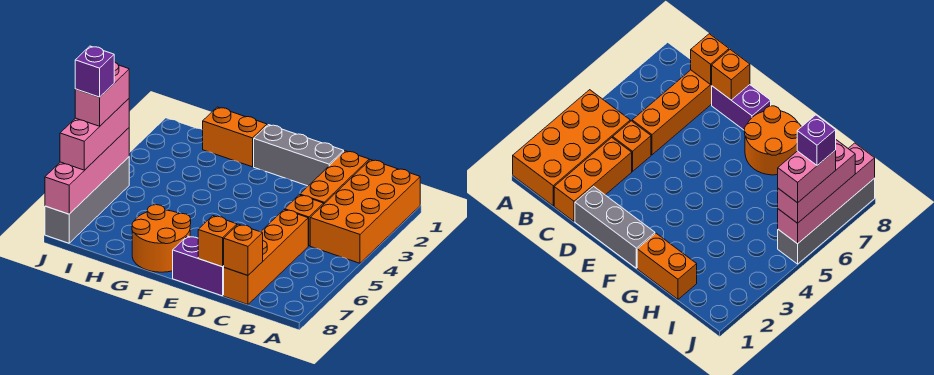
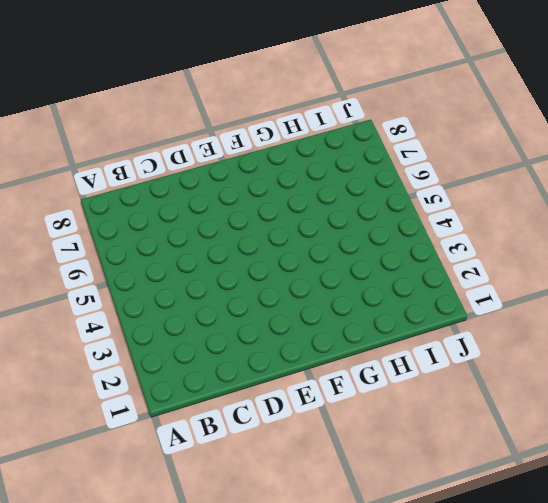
none -> orange 2x4 brick [310,160,420,263]
none -> orange 1x3 brick [300,151,369,204]
none -> orange 1x1 brick [285,195,324,246]

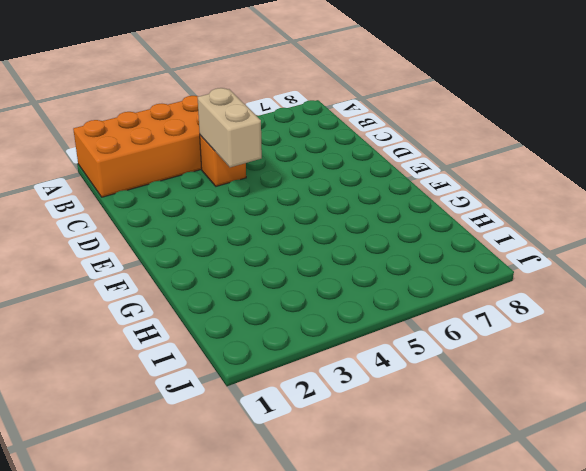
tan 1x2 brick [197,88,262,167] -> none
none -> orange 1x3 brick [300,151,369,204]
none -> orange 1x4 brick [224,210,308,305]
none -> grey 1x3 brick [254,125,344,186]

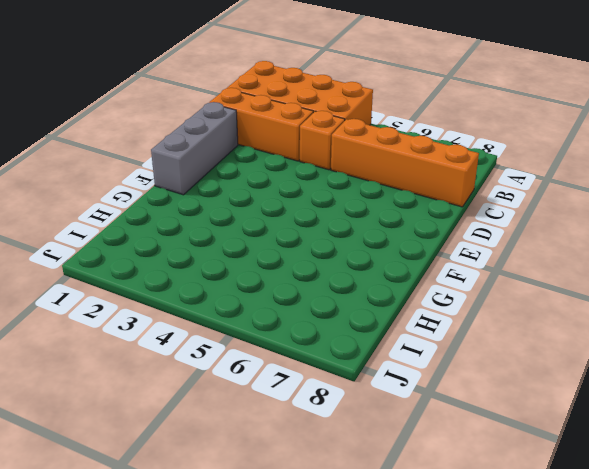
none -> purple 1x2 brick [173,236,224,296]
none -> orange 2x2 round brick [132,205,191,272]
none -> orange 1x2 brick [203,107,267,167]

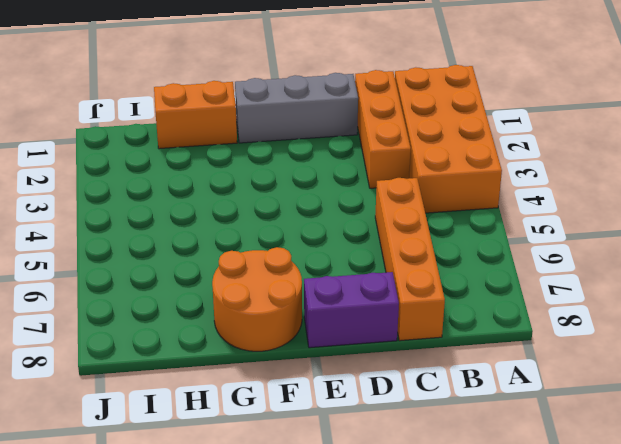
none -> orange 1x1 brick [285,195,324,246]
none -> grey 1x4 brick [45,157,129,243]
none -> orange 1x1 brick [224,224,263,275]

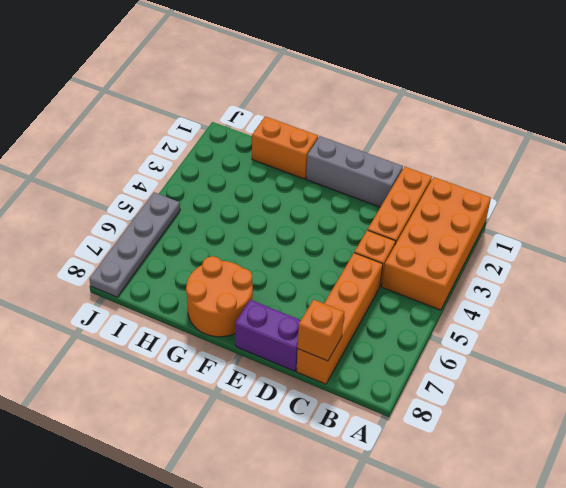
grey 1x4 plate [89,192,180,297] -> grey 1x4 brick [45,157,129,243]
none -> orange 1x1 brick [198,216,237,267]
none -> pink 1x4 brick [45,128,129,214]
none -> pink 1x3 brick [60,99,129,170]

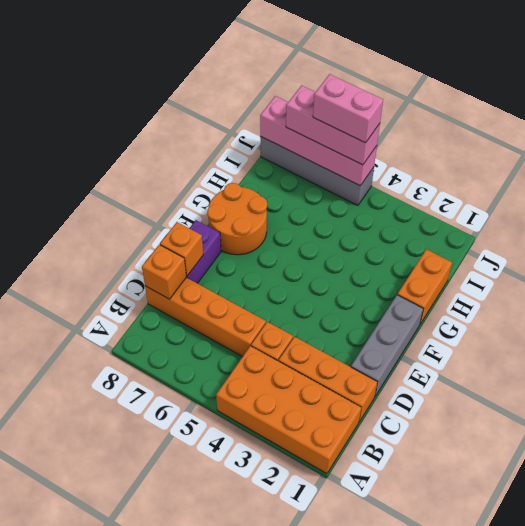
none -> purple 1x1 brick [75,46,114,97]

